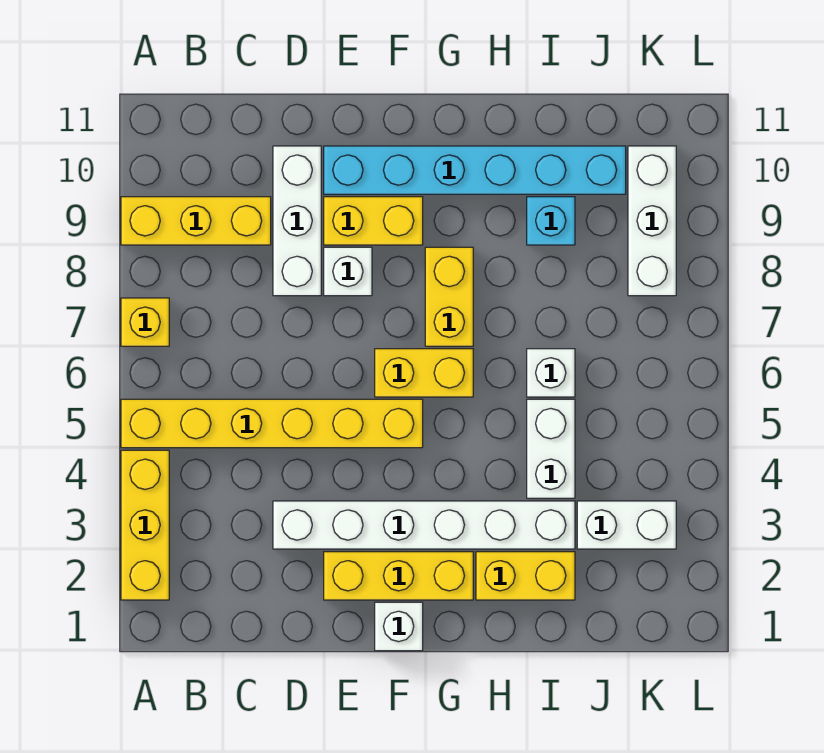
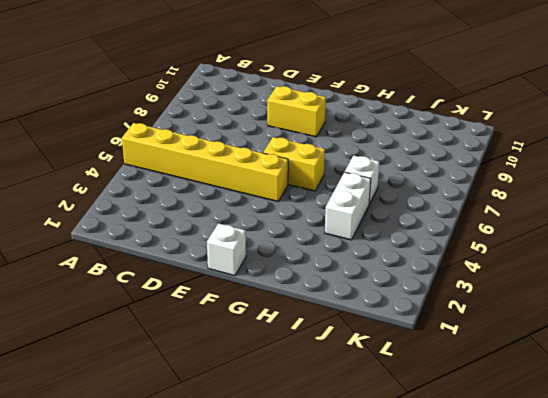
none -> yellow 1x3 brick [121,450,169,600]
none -> yellow 1x1 brick [121,298,169,346]
none -> yellow 1x3 brick [121,197,271,245]

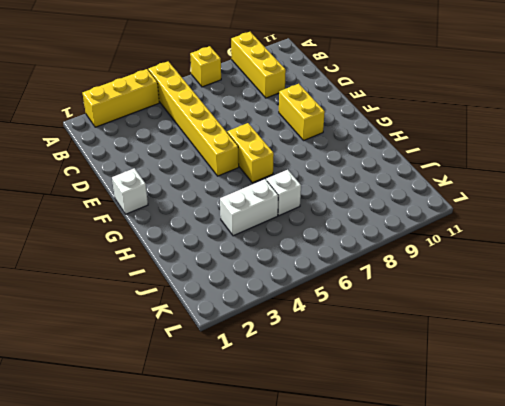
none -> white 1x6 brick [273,501,575,549]
none -> white 1x3 brick [273,146,321,296]
none -> yellow 1x3 brick [324,552,473,600]

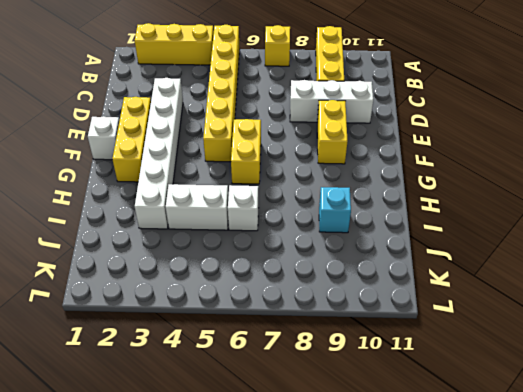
none -> white 1x1 brick [324,247,372,296]
none -> cyan 1x6 brick [324,146,626,194]
none -> yellow 1x2 brick [425,247,473,346]

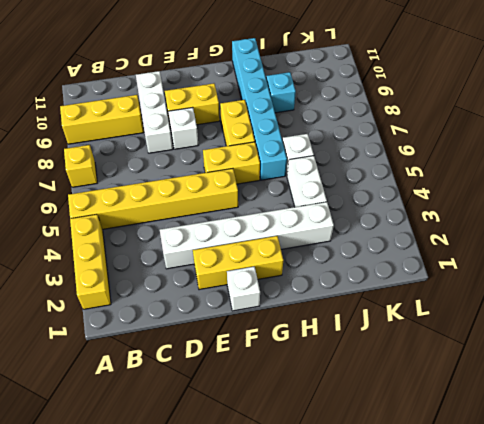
cyan 1x6 brick [232,38,287,180] -> cyan 1x6 brick turned to [324,146,626,194]
none -> yellow 1x2 brick [476,552,575,600]
none -> white 1x2 brick [577,501,676,549]
none -> white 1x3 brick [628,146,676,296]

